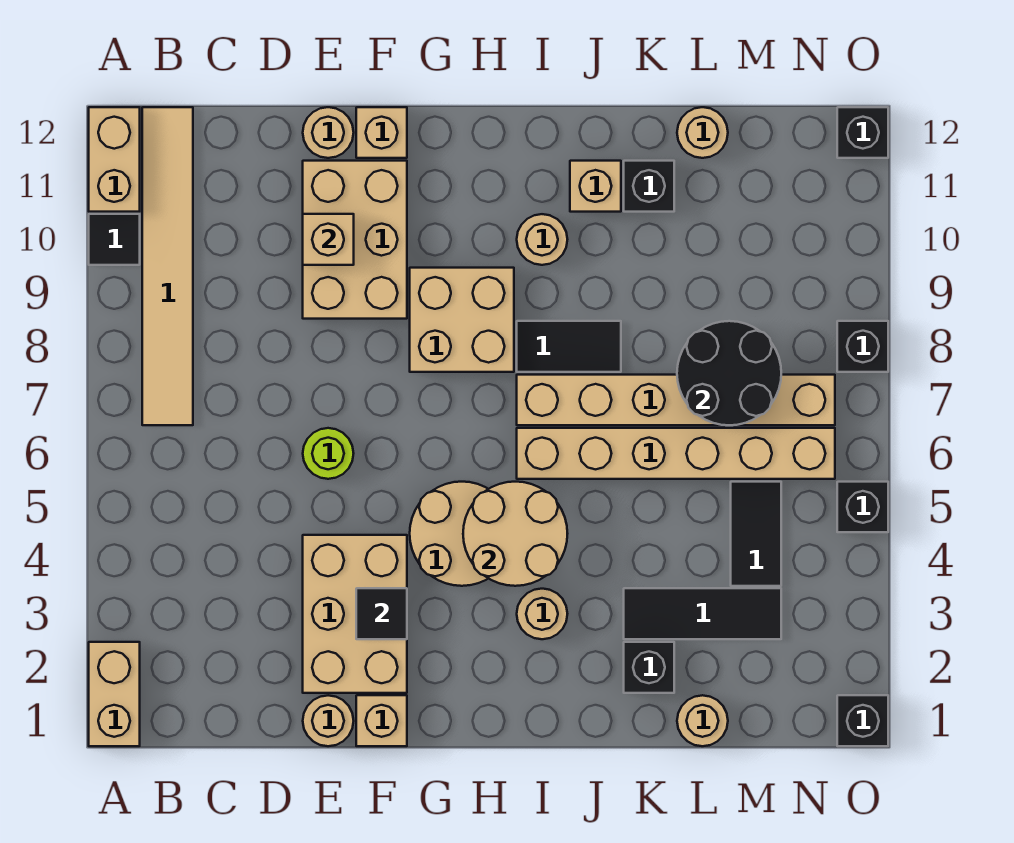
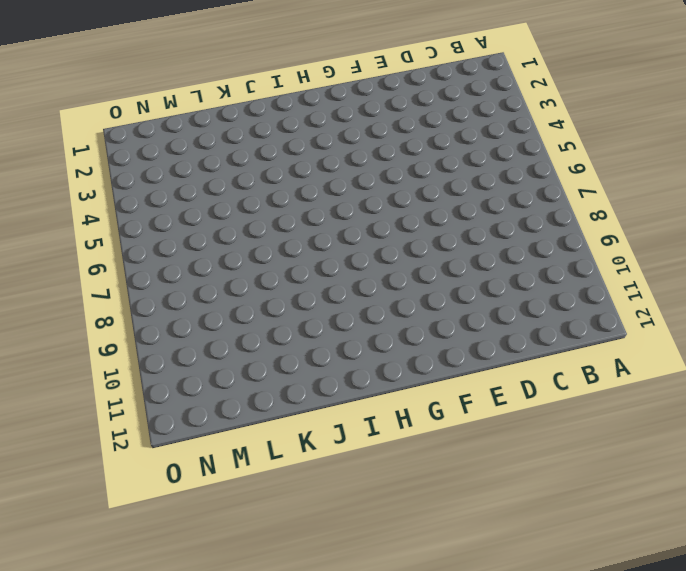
none -> tan 1x2 brick [89,642,140,746]
none -> black 1x1 tile [89,214,140,265]
none -> tan 1x2 brick [89,107,140,212]
none -> tan 1x6 tile [142,107,193,425]

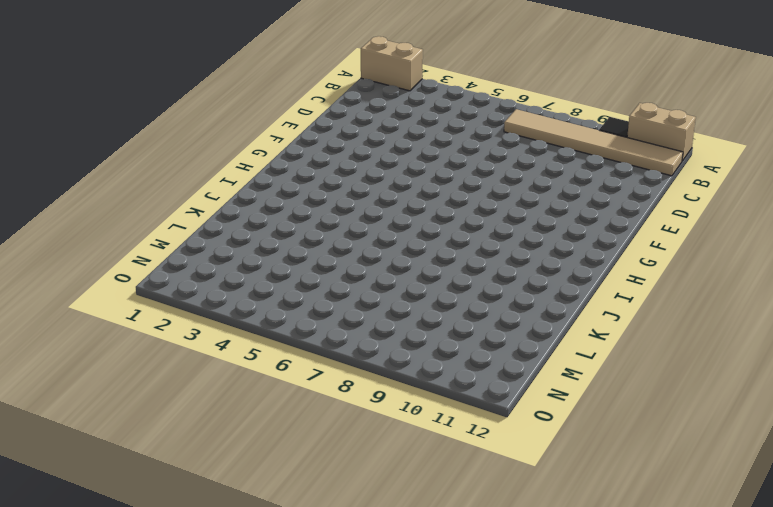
none -> tan 1x1 round brick [303,695,354,746]
none -> tan 2x3 brick [303,535,407,693]
none -> lime 1x1 round brick [303,428,354,479]
none -> tan 2x3 brick [303,161,407,319]

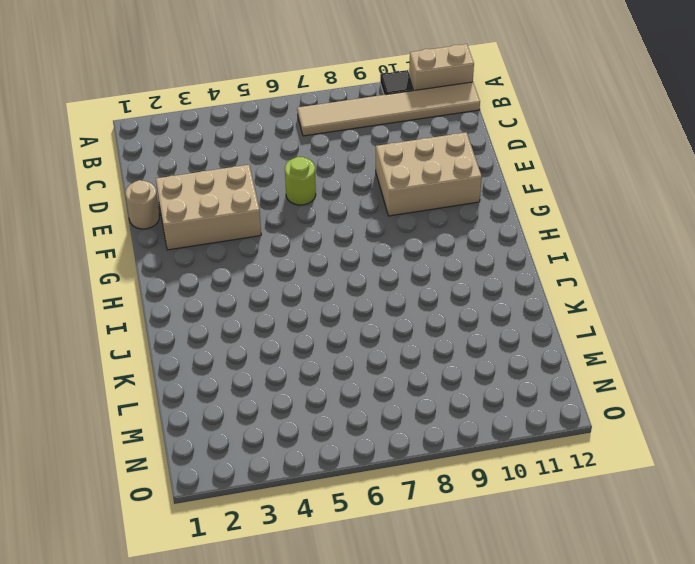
none -> tan 1x2 brick [89,642,140,746]
none -> tan 1x1 round brick [303,107,354,158]
none -> tan 1x1 brick [356,695,407,746]
none -> tan 1x1 brick [356,107,407,158]

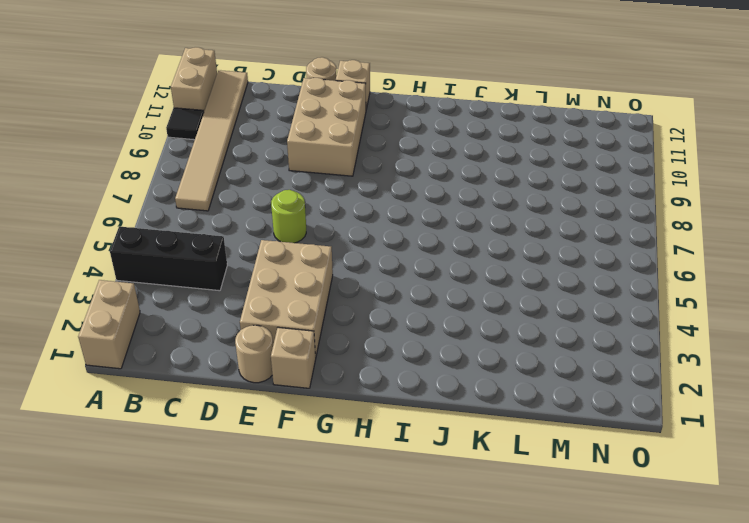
black 1x3 brick [110,226,227,291] -> none
none -> tan 2x2 round brick [410,482,488,586]
none -> tan 2x2 brick [410,268,514,372]
none -> tan 1x1 round brick [517,589,567,639]
none -> tan 1x6 brick [517,428,835,479]

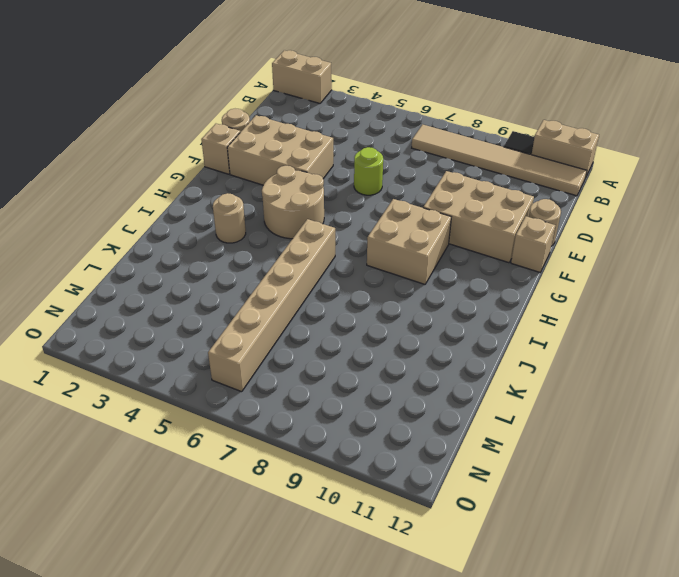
none -> tan 1x6 brick [517,375,835,425]
none -> black 1x2 tile [517,321,621,372]
none -> tan 1x1 round brick [517,214,567,265]
none -> tan 1x1 brick [570,161,621,212]

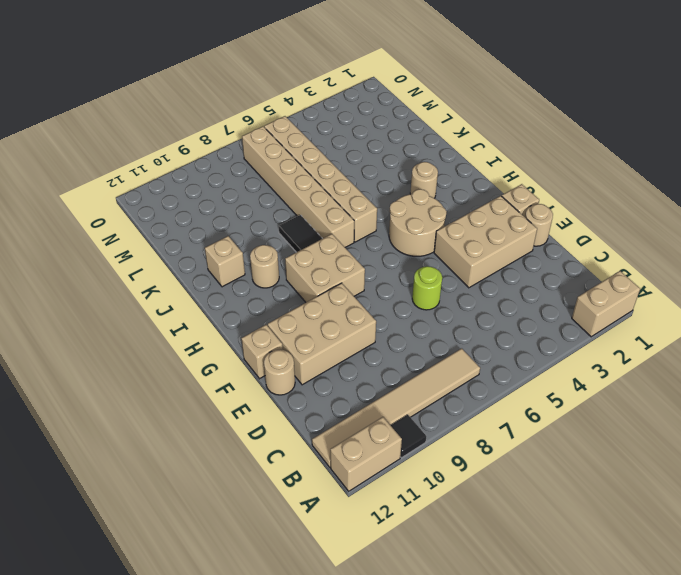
none -> black 1x1 brick [624,642,674,693]
none -> black 1x3 tile [624,588,781,639]
none -> black 1x1 brick [624,161,674,212]
none -> tan 1x1 round brick [677,695,728,746]

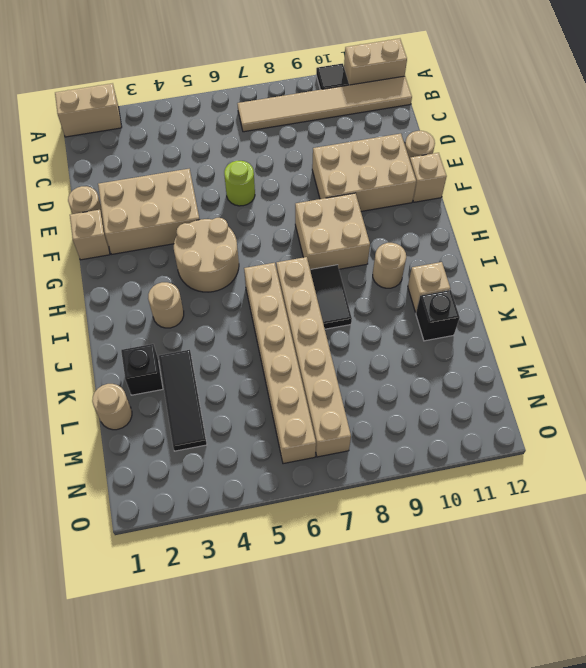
none -> tan 1x1 round brick [677,107,728,158]
none -> black 1x2 tile [731,482,781,586]
none -> black 1x1 brick [837,695,888,746]
none -> black 1x1 brick [837,482,888,532]

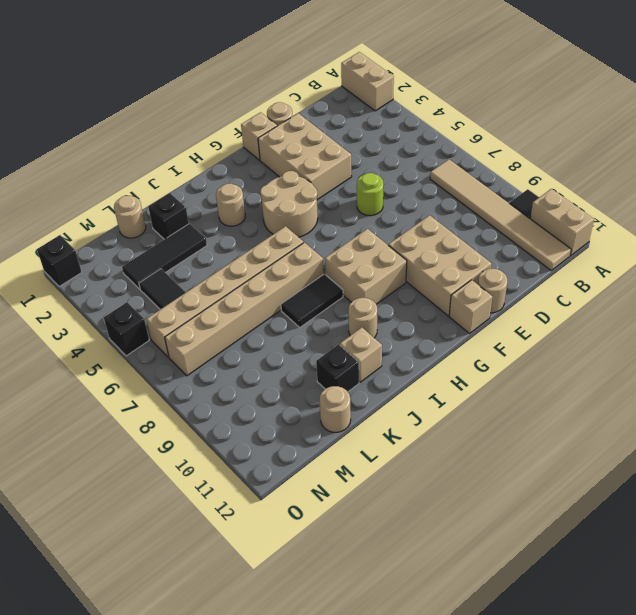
none -> black 1x1 brick [837,321,888,372]
none -> black 1x1 brick [837,107,888,158]
none -> tan 1x1 brick [303,214,354,265]
none -> black 1x1 tile [356,588,407,639]

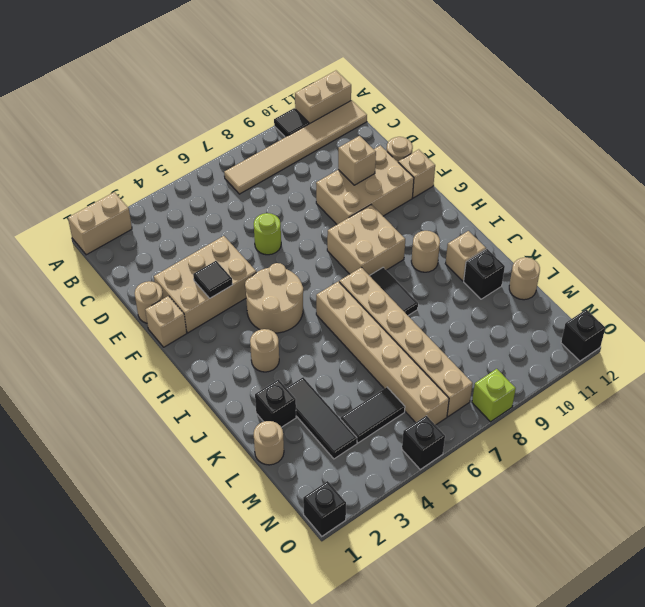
lime 1x1 brick [472,369,516,422] -> black 1x1 brick [837,321,888,372]
none -> tan 2x2 round brick [463,482,568,586]
none -> black 2x2 round brick [677,321,781,425]

